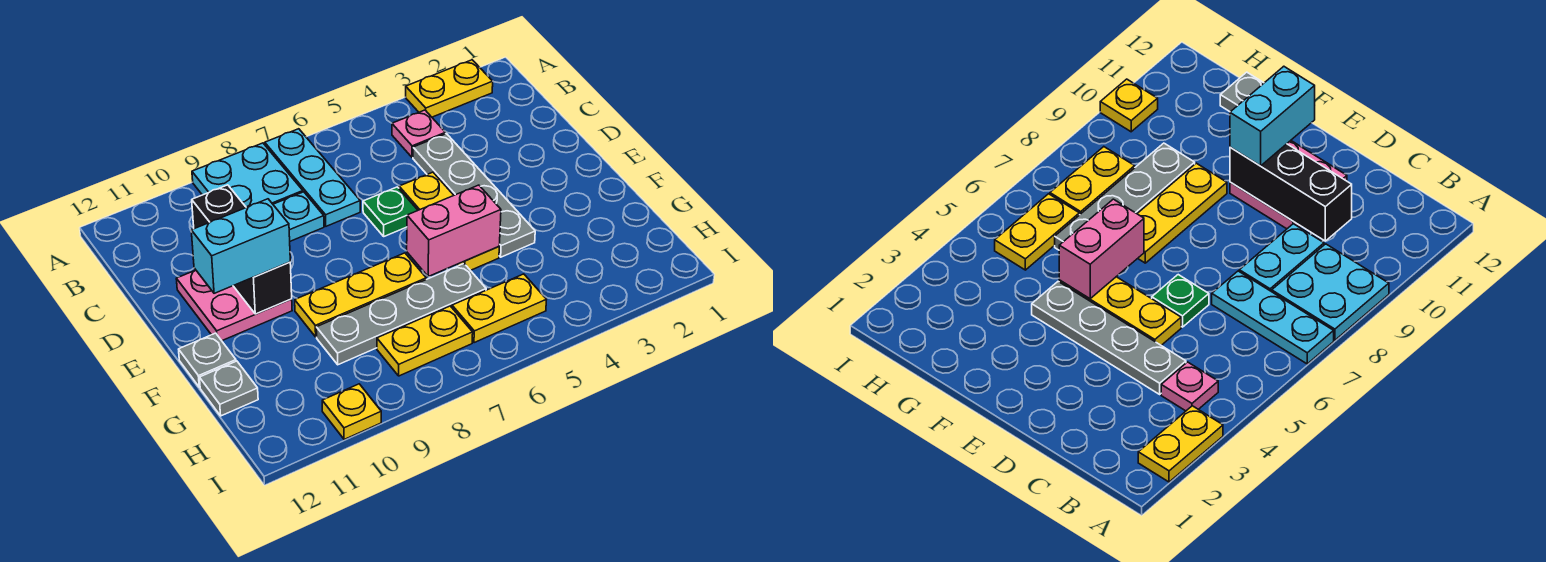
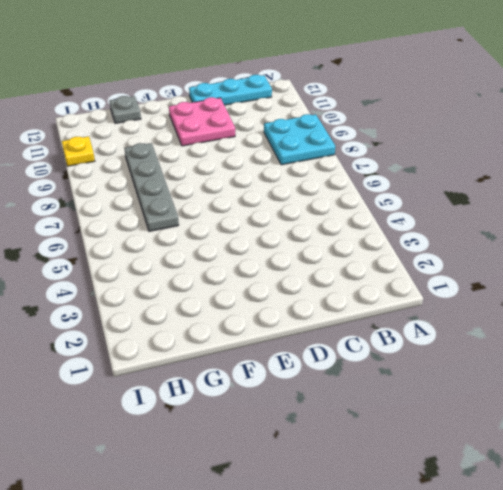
cyan 1x3 plate [189,75,272,105] -> cyan 1x3 plate moved to [265,129,360,226]
none -> yellow 1x2 plate [406,60,493,117]
none -> pink 1x1 plate [392,110,446,158]
none -> grey 1x4 plate [413,134,535,257]

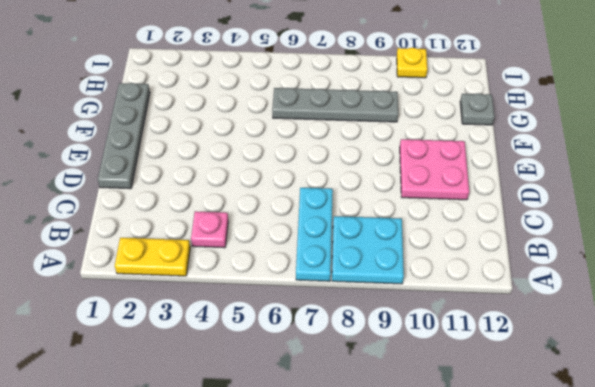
grey 1x4 plate [98,83,150,189] -> grey 1x4 plate moved to [413,134,535,257]
none -> cyan 1x2 plate [273,192,324,241]
none -> yellow 1x3 plate [399,172,499,270]
none -> green 1x1 plate [363,187,418,236]

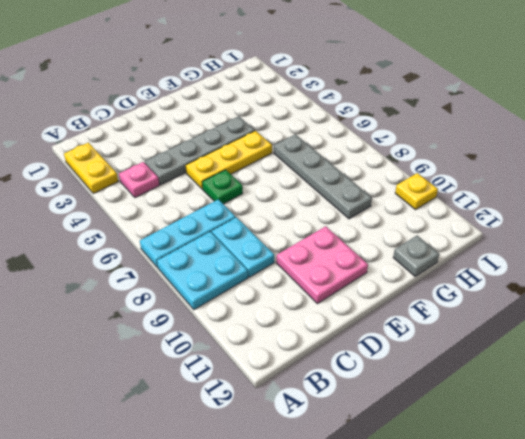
none -> yellow 1x3 plate [295,253,426,337]
none -> grey 1x1 plate [179,333,236,387]
none -> yellow 1x2 plate [452,274,547,343]

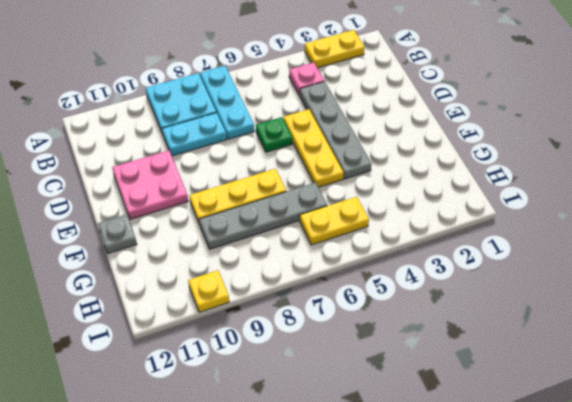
none -> grey 1x1 plate [200,361,258,416]
none -> yellow 1x2 plate [377,306,473,376]
none -> black 1x3 brick [192,185,292,314]

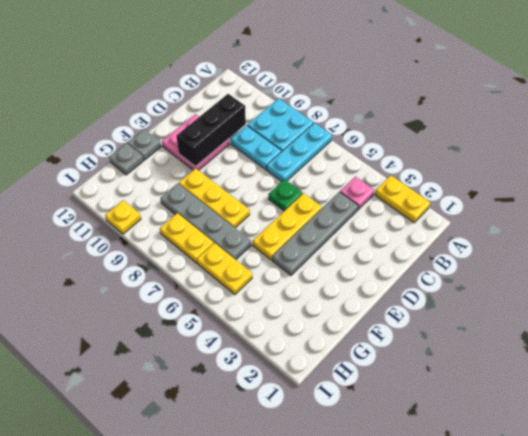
none -> pink 1x2 brick [407,185,501,277]
none -> cyan 1x2 brick [191,199,290,293]

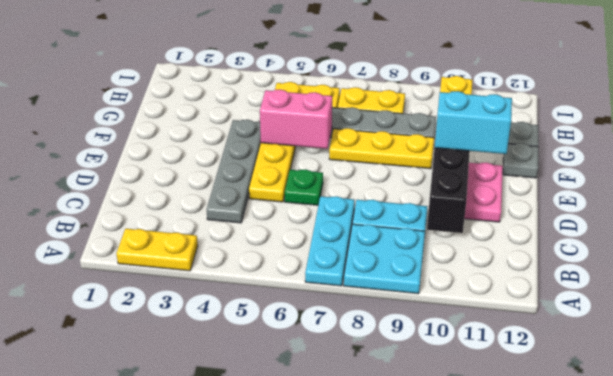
none -> pink 1x1 plate [392,110,446,158]

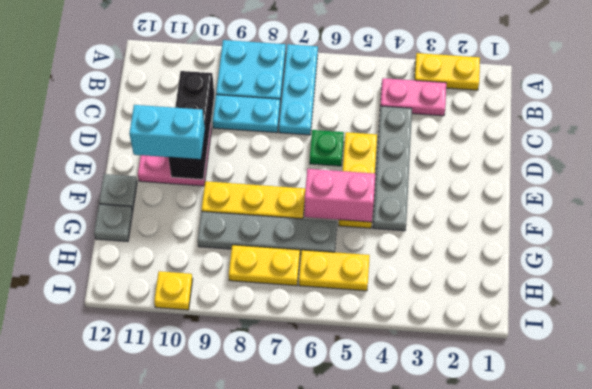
pink 1x2 plate [380,78,446,116] -> pink 1x1 plate [392,110,446,158]

